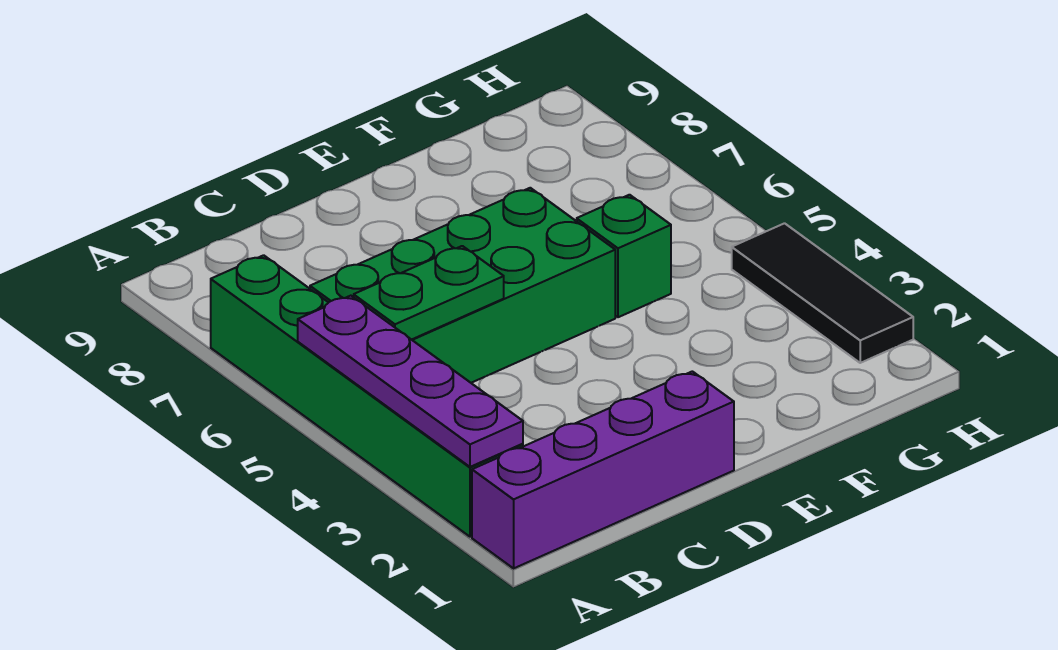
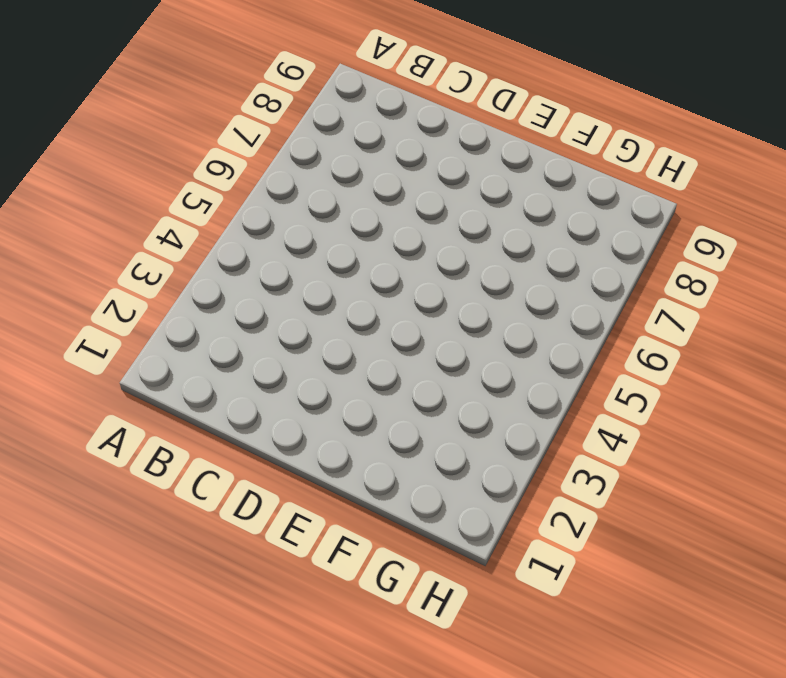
none -> purple 1x4 brick [472,371,734,568]
none -> green 1x6 brick [211,255,523,537]

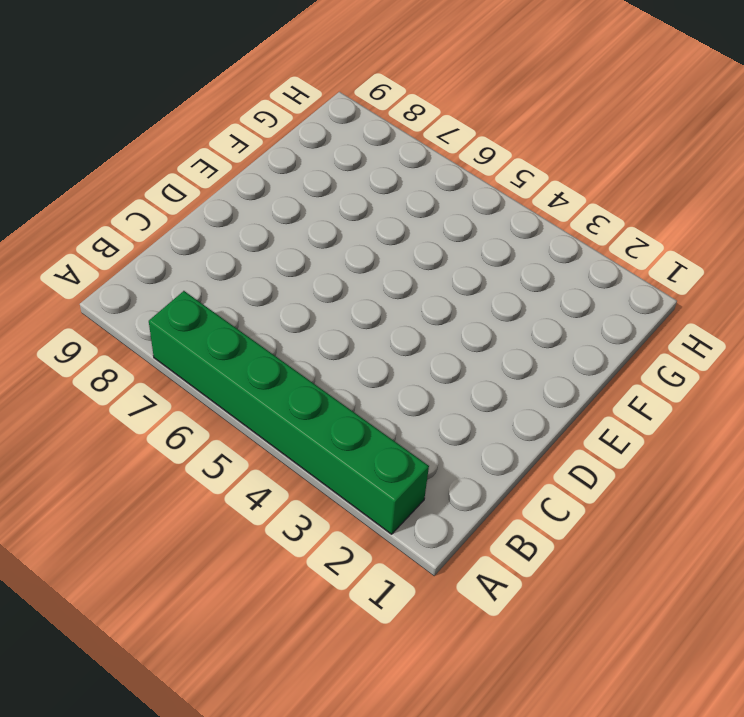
none -> purple 1x4 brick [472,371,734,568]
none -> green 2x4 brick [310,188,615,383]

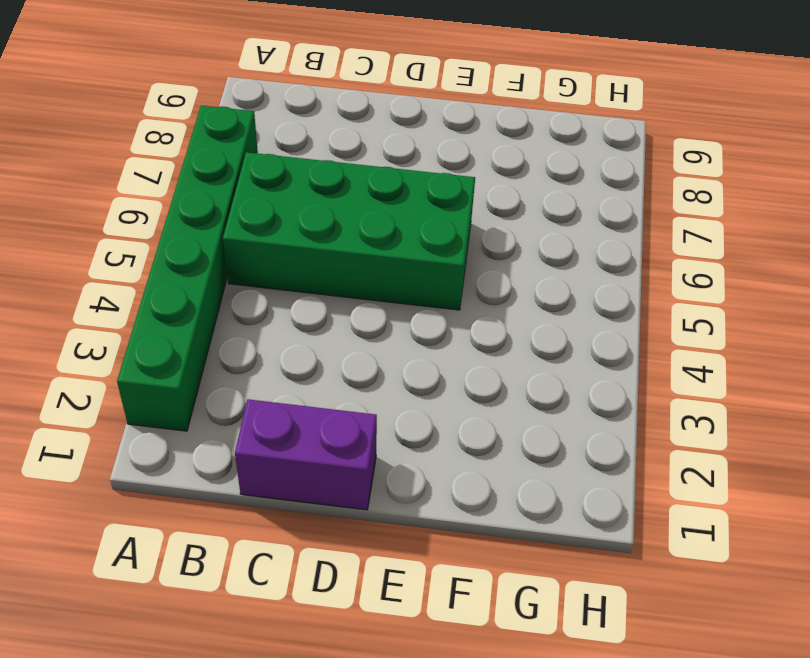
purple 1x2 brick [235,399,377,510] -> purple 1x4 brick [472,371,734,568]
none -> green 1x1 brick [577,195,671,317]
none -> black 1x3 tile [732,223,913,363]

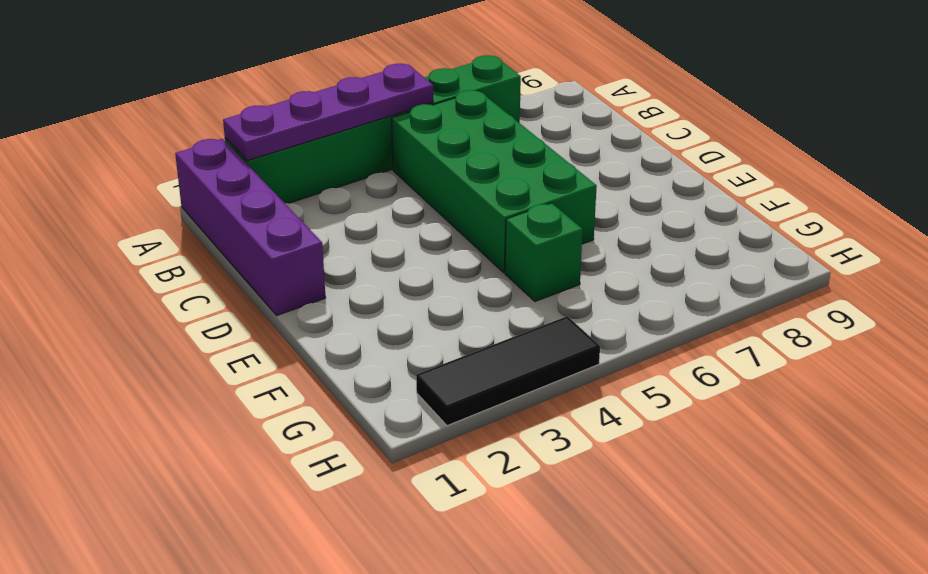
none -> green 1x2 plate [354,246,504,340]

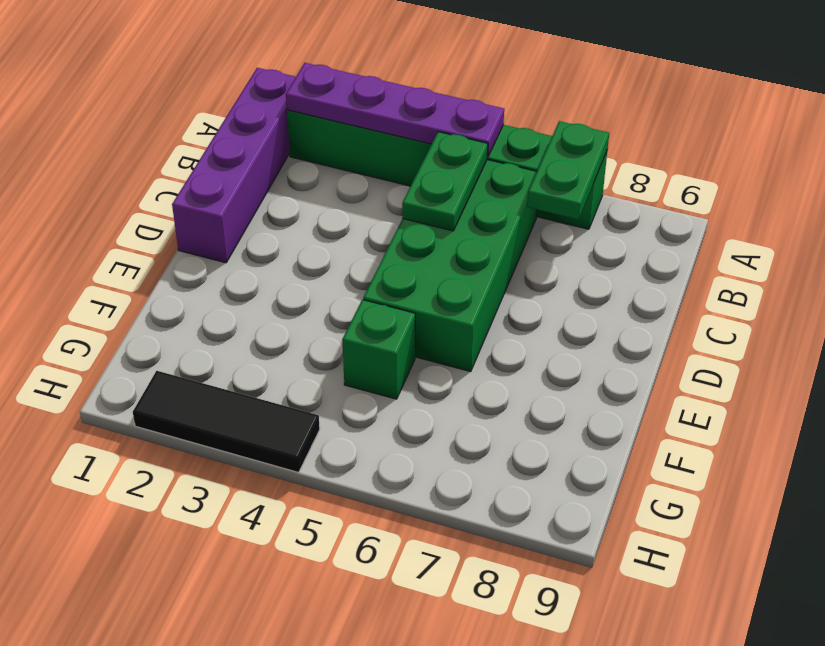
green 1x2 plate [527,121,609,219] -> none

